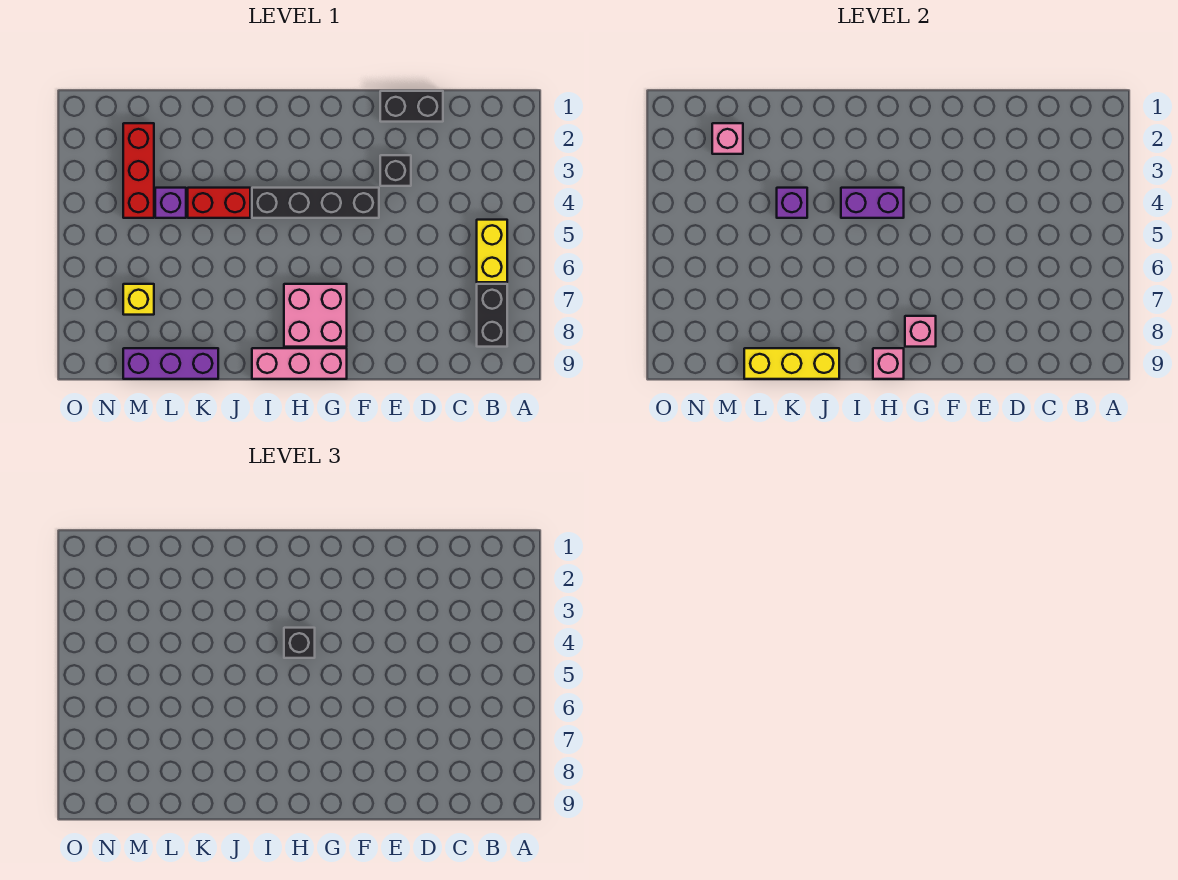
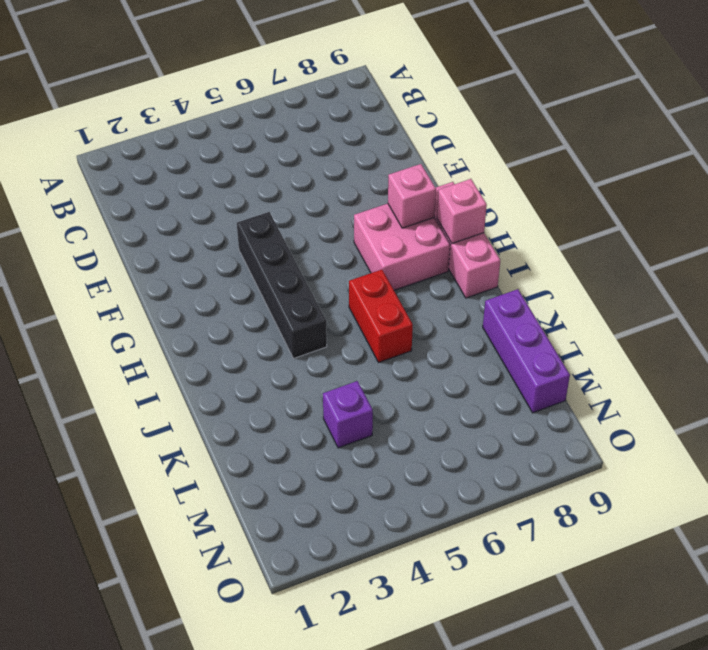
red 1x2 brick [349,270,413,362] -> red 1x2 brick moved to [188,188,250,218]
none -> yellow 1x2 brick [477,220,507,282]
none -> black 1x2 brick [477,284,507,347]
none -> black 1x2 brick [380,91,443,122]

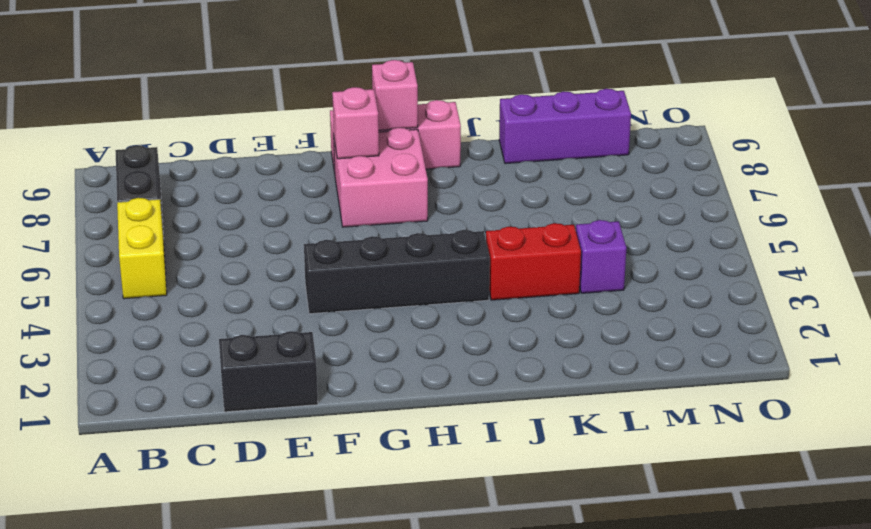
none -> black 1x1 brick [380,155,411,186]
none -> red 1x3 brick [123,123,154,218]
none -> yellow 1x1 brick [123,284,154,315]

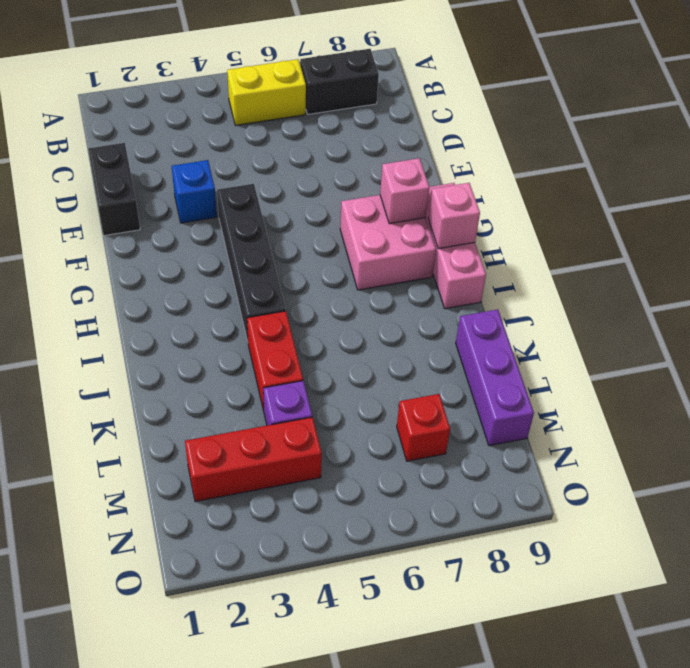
blue 1x1 brick [172,160,217,223] -> black 1x1 brick [380,155,411,186]
red 1x1 brick [397,394,450,461] -> yellow 1x1 brick [123,284,154,315]
none -> purple 1x2 brick [841,188,904,218]
none -> yellow 1x3 brick [744,348,839,379]
none -> purple 1x1 brick [777,188,807,218]

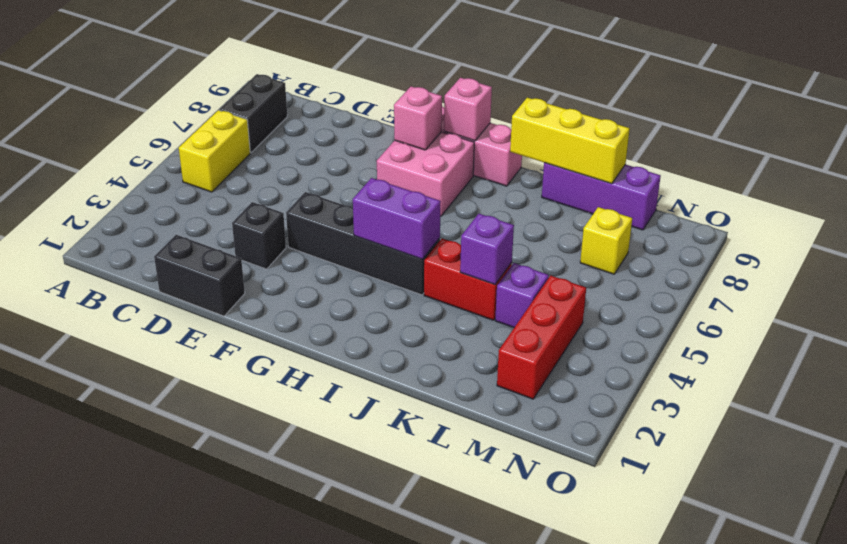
none -> pink 1x1 brick [712,123,743,154]
none -> black 1x1 brick [284,628,315,658]

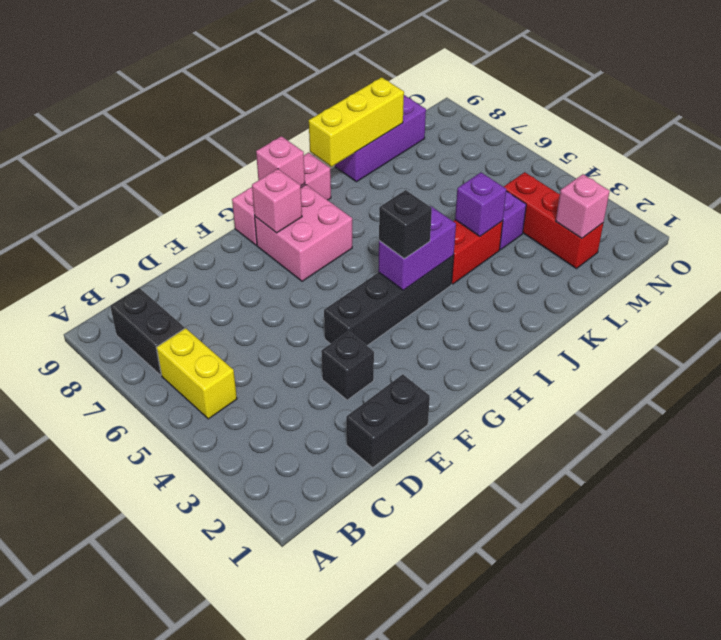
none -> yellow 1x1 brick [123,284,154,315]

